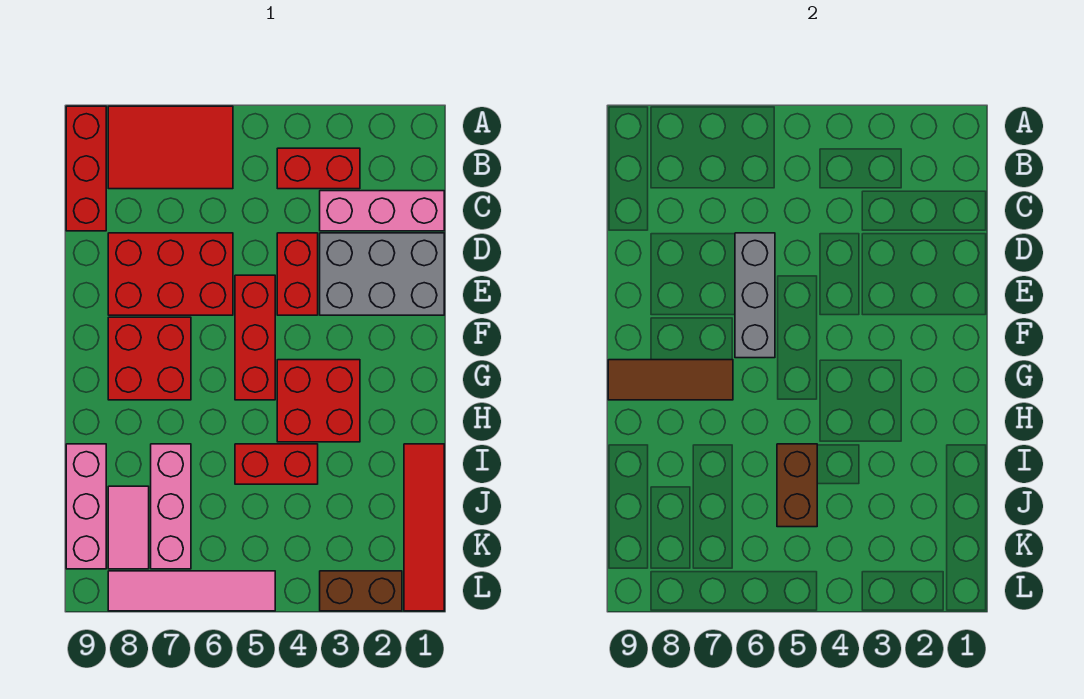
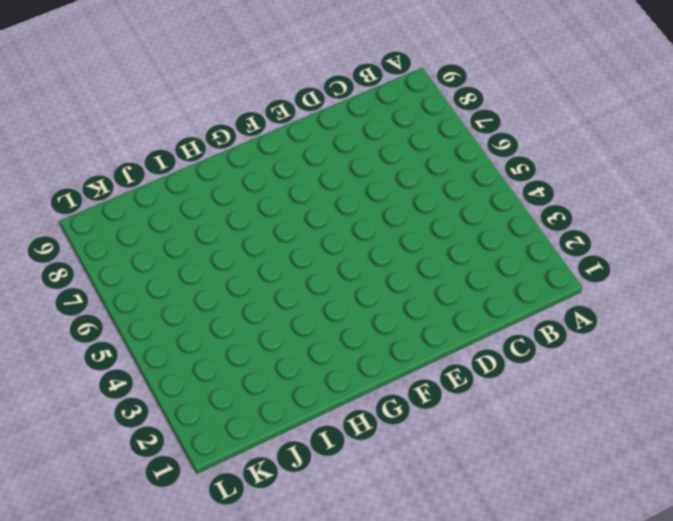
none -> red 2x3 tile [108,106,233,189]
none -> red 1x3 brick [66,106,106,231]
none -> red 1x2 brick [277,148,360,189]

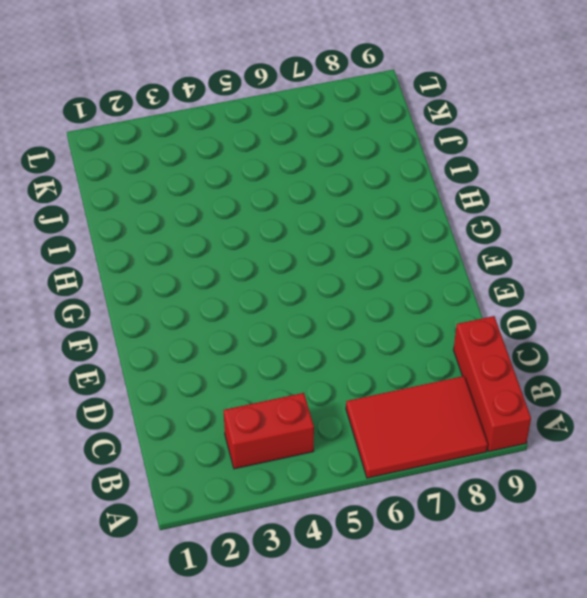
none -> pink 1x3 brick [320,191,444,231]
none -> grey 2x3 brick [320,233,444,315]
none -> red 1x2 brick [277,233,318,315]

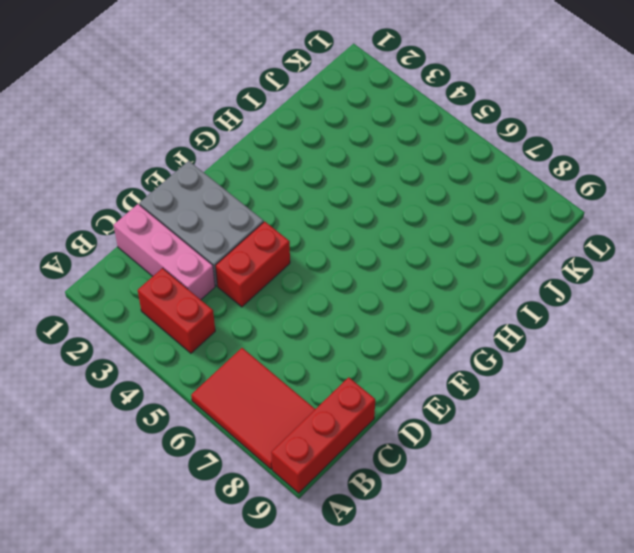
none -> red 2x3 brick [108,233,233,315]
none -> red 1x3 brick [235,275,275,400]
none -> red 2x2 brick [108,317,191,400]

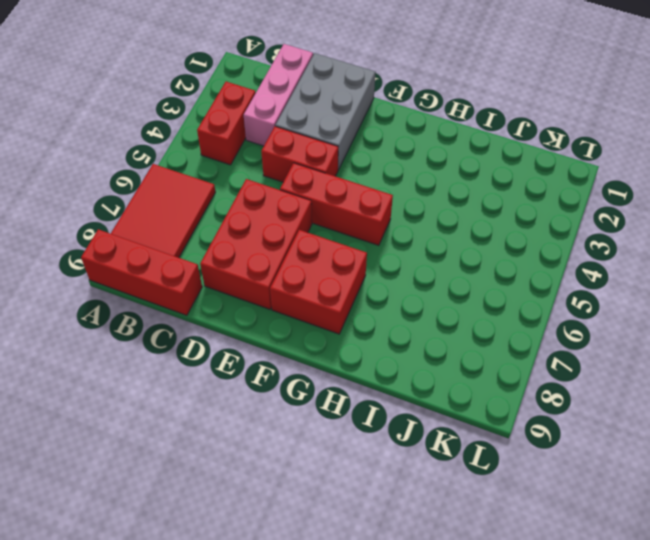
none -> red 2x2 brick [277,360,360,442]
none -> red 1x4 tile [404,444,444,611]
none -> red 1x2 brick [235,444,318,484]

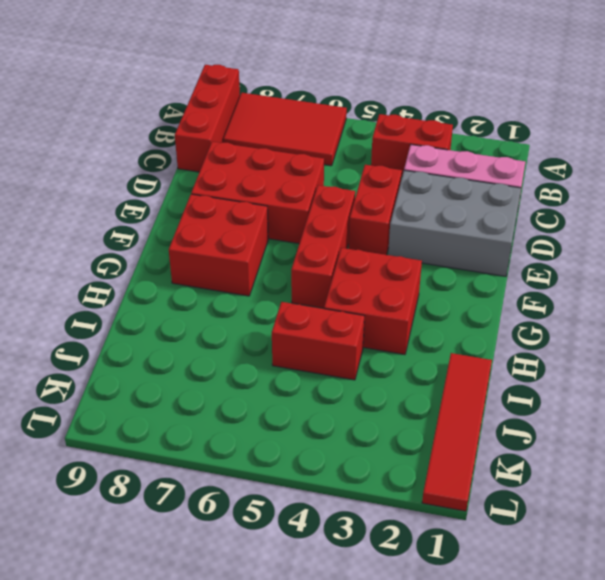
none -> pink 1x3 brick [151,444,191,569]
none -> pink 1x3 brick [66,444,106,569]
none -> pink 1x2 tile [108,486,149,569]

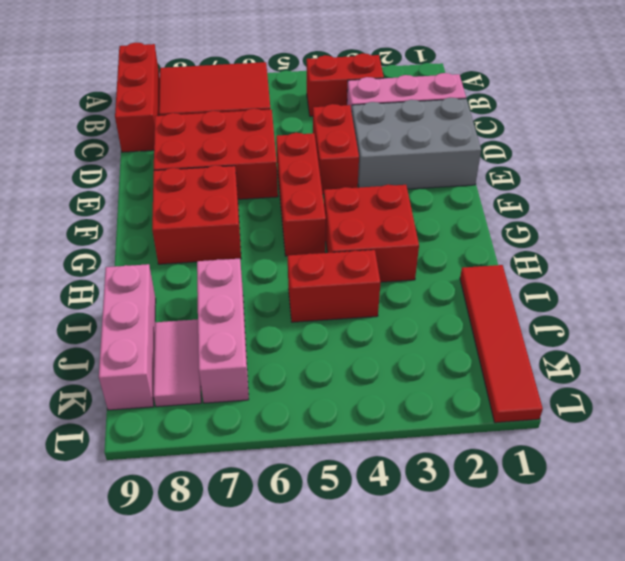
none -> brown 1x2 brick [320,571,402,611]
none -> pink 1x4 tile [108,571,275,611]
none -> grey 1x3 brick [735,233,775,358]

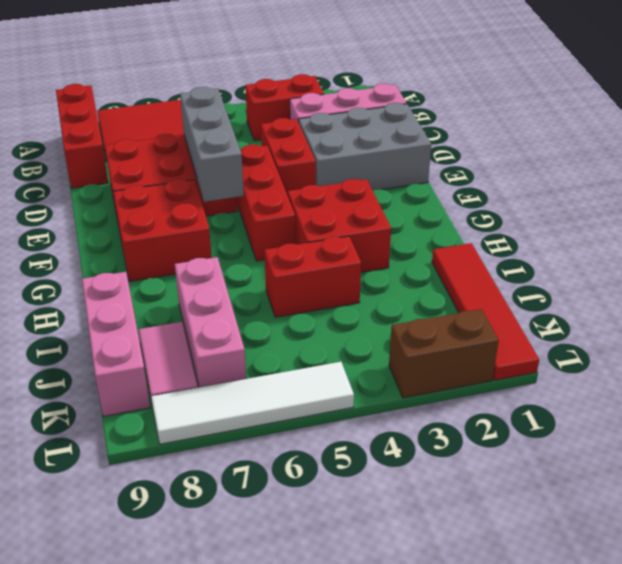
white 1x4 tile [151,362,354,444] -> pink 1x4 tile [108,571,275,611]
none -> brown 1x3 tile [608,360,733,400]
none -> brown 1x2 brick [777,444,817,527]

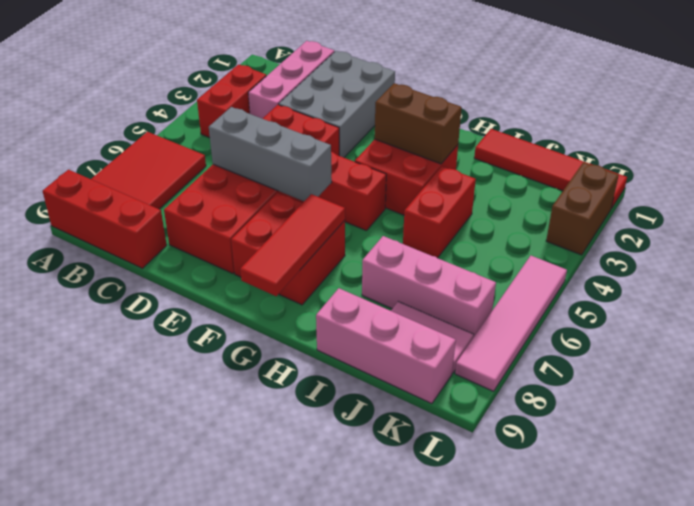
brown 1x2 brick [375,83,462,164] -> brown 1x2 brick moved to [777,444,817,527]
red 1x3 tile [240,194,345,296] -> brown 1x3 tile [608,360,733,400]

